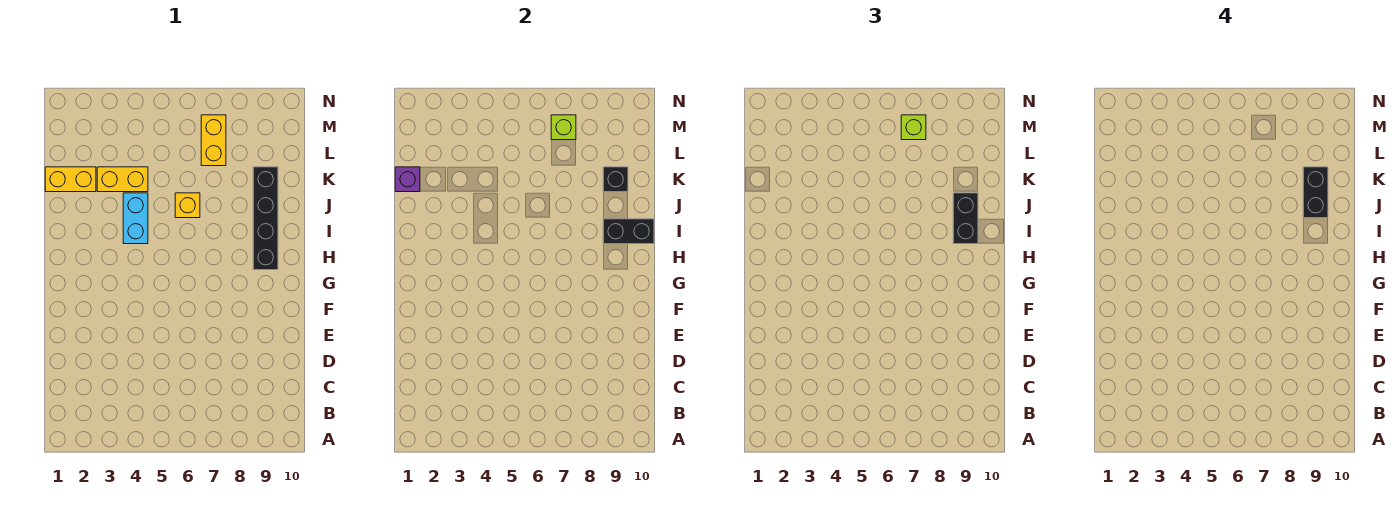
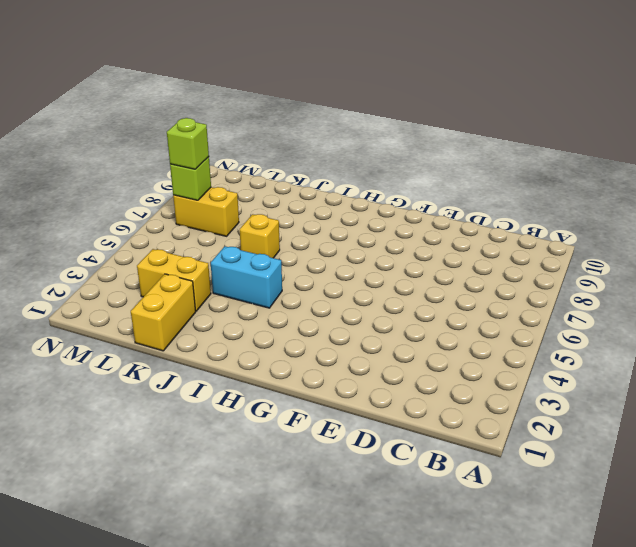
yellow 1x2 brick [137,249,211,311] -> yellow 1x2 brick turned to [97,167,148,192]
none -> black 1x4 brick [253,167,278,270]
none -> black 1x2 brick [603,219,654,244]
none -> purple 1x1 brick [395,167,420,192]

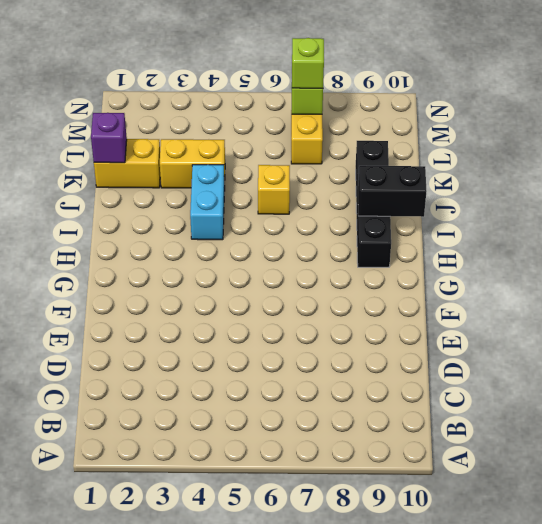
none -> black 1x1 brick [603,167,628,192]
none -> black 1x2 brick [953,193,978,244]
none -> black 1x2 brick [1303,167,1328,218]

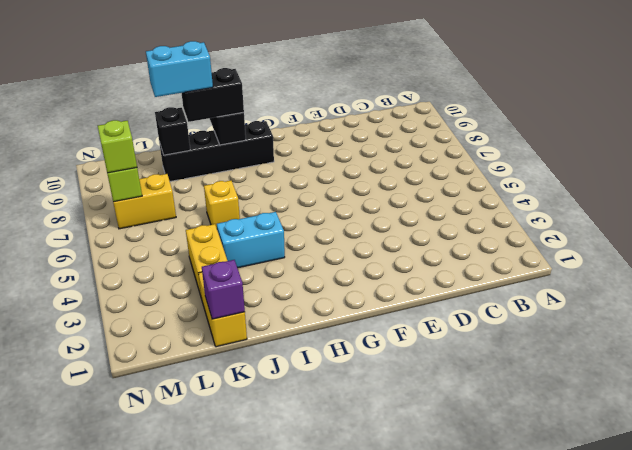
cyan 1x2 brick [146,41,213,97] -> black 1x2 brick [1303,167,1328,218]

